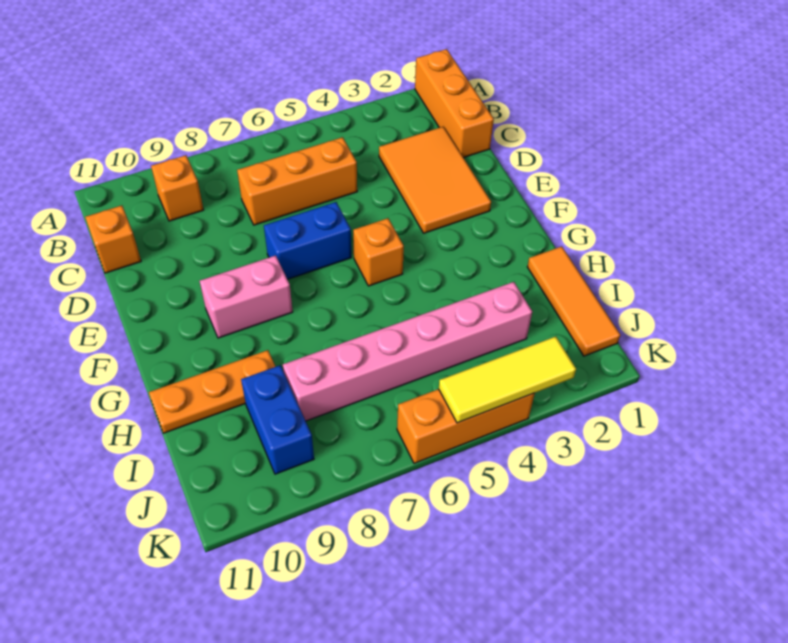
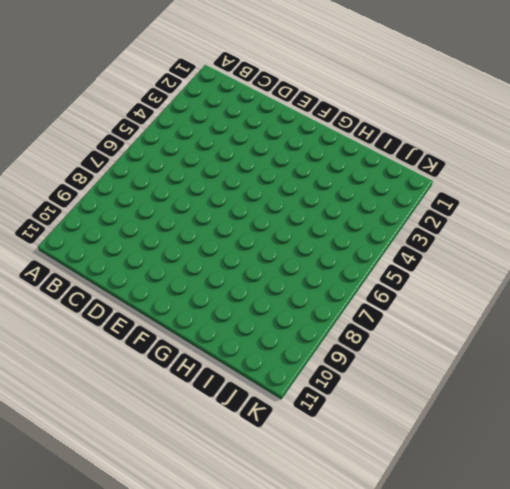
none -> orange 1x3 brick [415,49,494,158]
none -> orange 1x1 brick [151,155,203,221]
none -> orange 2x3 tile [379,127,491,233]

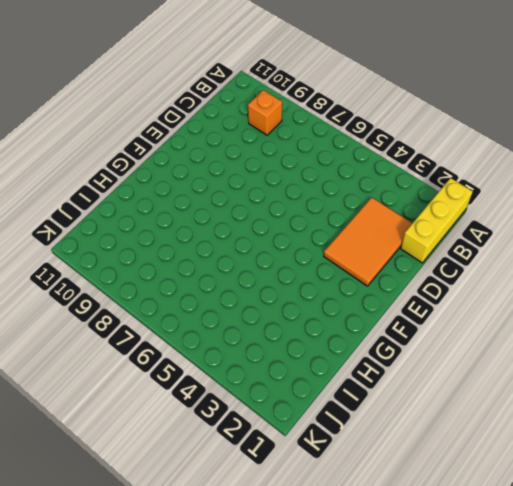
yellow 1x3 brick [401,178,473,263] -> orange 1x3 brick [415,49,494,158]
none -> orange 1x3 brick [237,137,357,225]
none -> orange 1x1 brick [85,206,141,273]
none -> blue 1x2 brick [264,202,351,279]

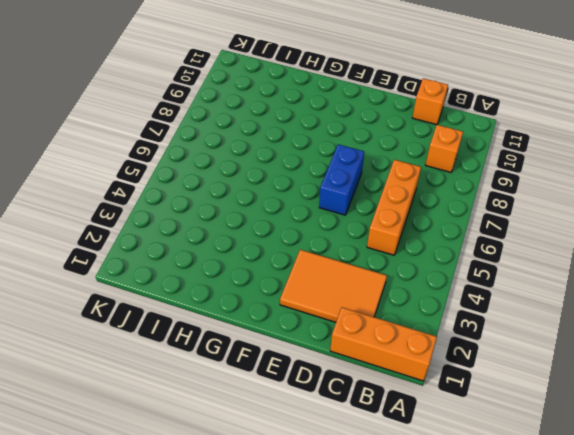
none -> orange 1x1 brick [353,218,404,286]
none -> pink 1x2 brick [200,255,293,338]
none -> orange 1x3 tile [527,246,620,356]

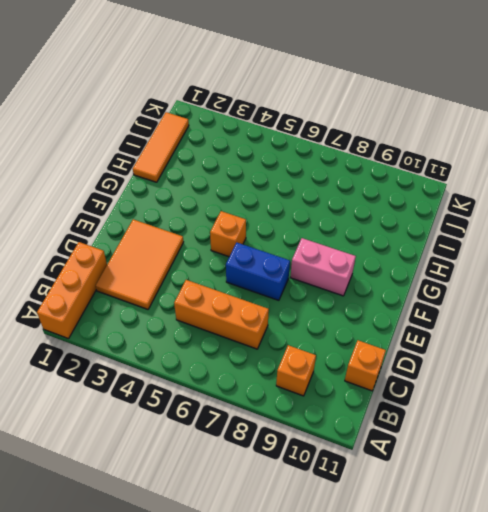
none -> orange 1x3 plate [149,350,276,433]
none -> pink 1x6 brick [283,282,532,421]
none -> blue 1x2 brick [241,365,314,474]

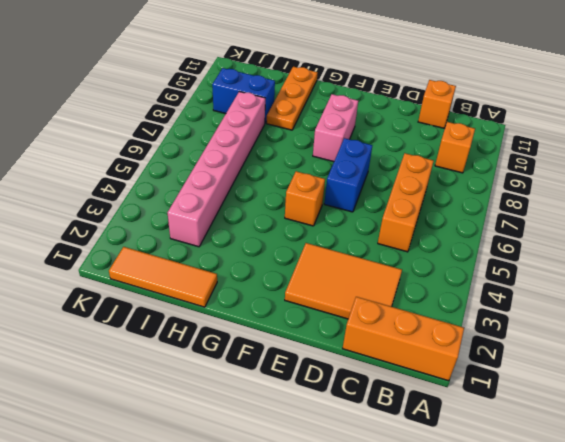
none -> orange 1x3 brick [397,389,535,463]
none -> yellow 1x3 tile [439,337,576,423]

